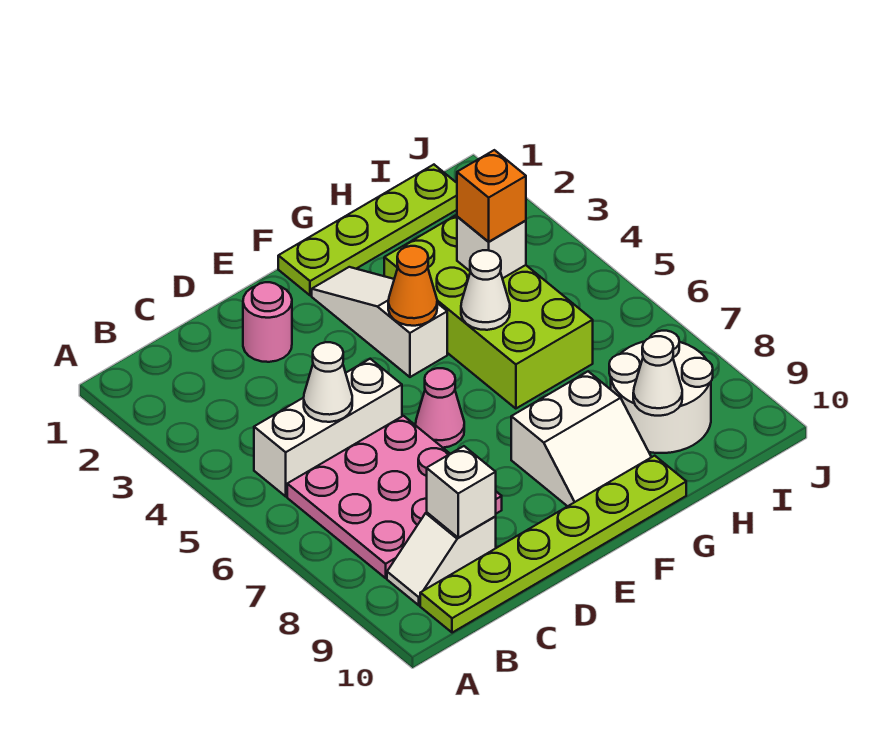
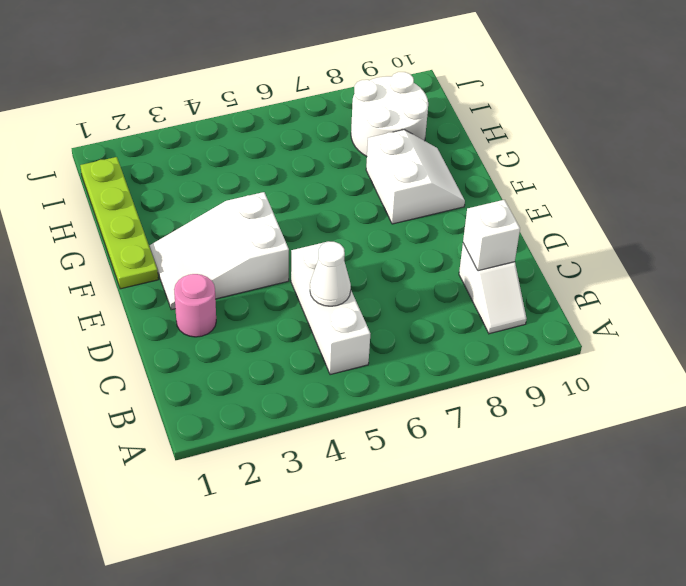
white 2x3 slope [150,192,289,310] -> white 1x3 slope [312,267,447,377]
none -> pink 3x3 plate [287,416,502,578]
none -> lime 1x6 plate [420,456,686,633]
none -> pink 1x1 cone [416,368,464,448]

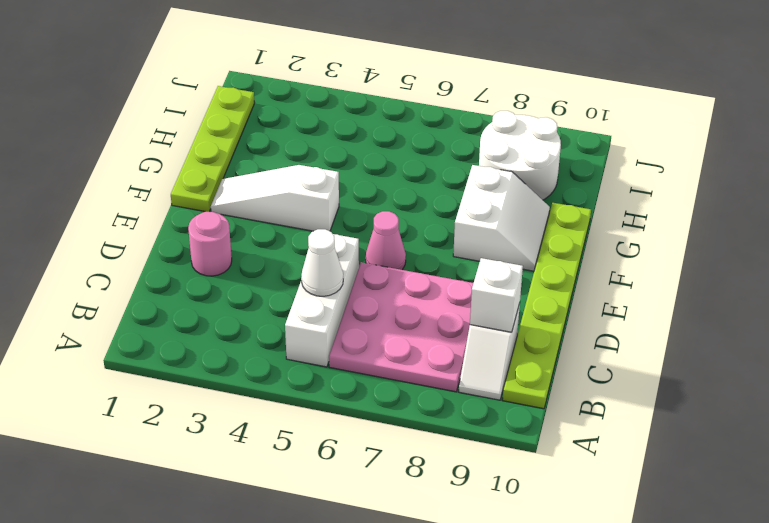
none -> lime 2x4 brick [384,215,593,409]
none -> orange 1x1 cone [388,246,437,326]
none -> white 1x1 cone [461,250,510,330]

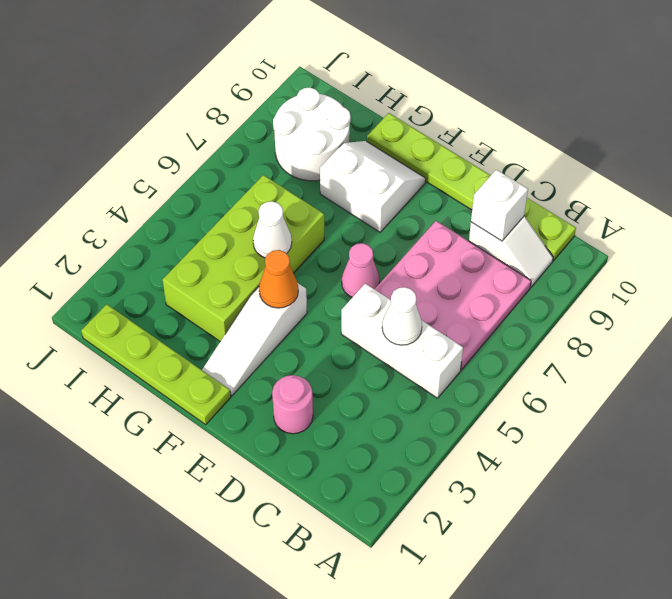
none -> white 1x1 brick [457,217,526,279]
none -> white 1x1 cone [633,336,682,416]
none -> orange 1x1 brick [457,150,526,242]

